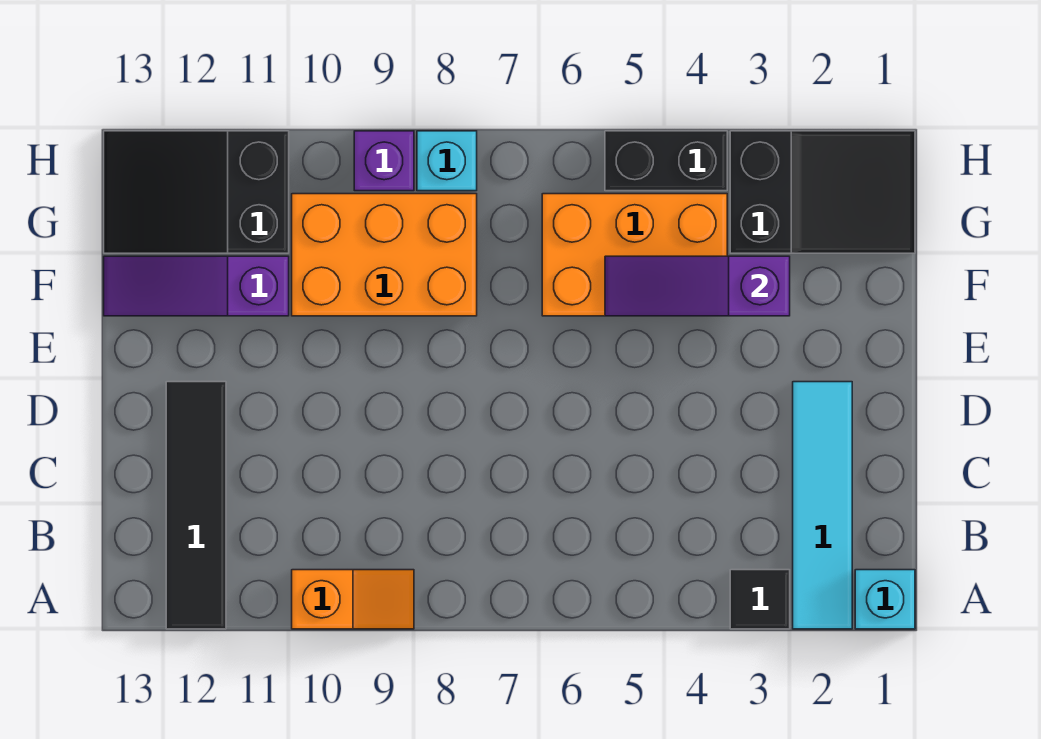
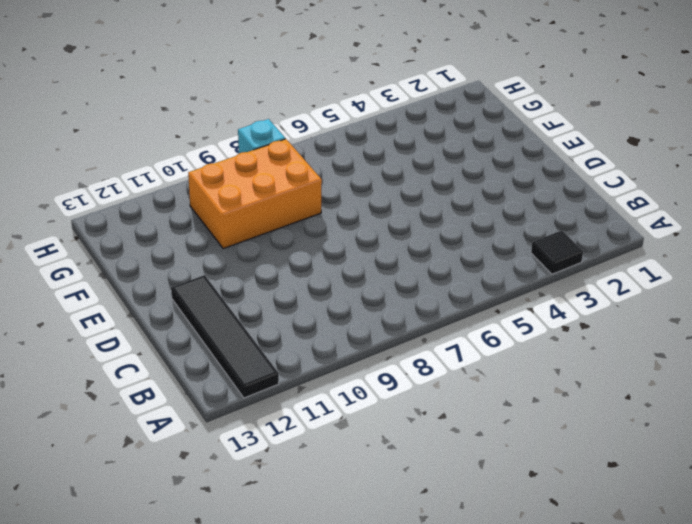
none -> cyan 1x1 brick [855,570,915,629]
none -> cyan 1x4 tile [793,382,852,629]
none -> orange 1x2 slope [292,570,414,629]

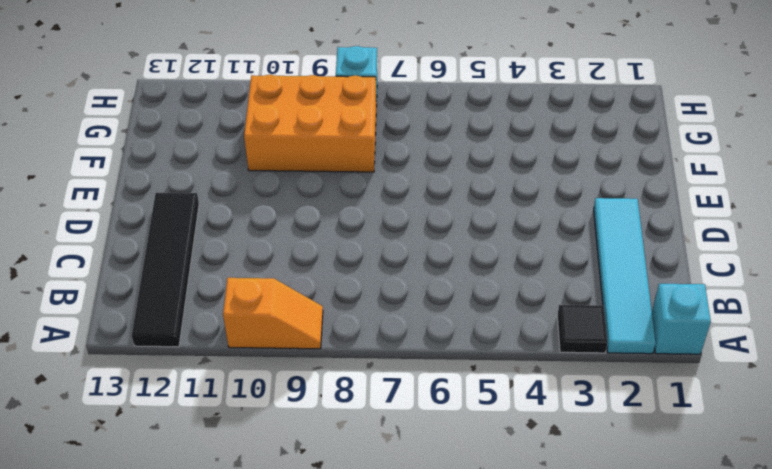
none -> orange 2x3 brick [542,194,727,316]
none -> purple 1x3 slope [104,256,289,316]
none -> black 2x3 slope [730,131,915,253]

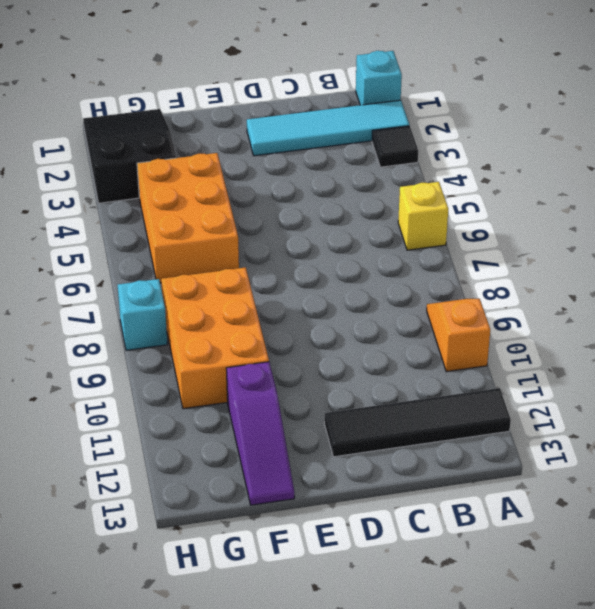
yellow 1x1 brick [398,182,448,250] -> none
none -> black 2x3 slope [104,131,289,253]
none -> black 1x2 brick [605,131,727,191]
none -> purple 1x1 brick [354,131,414,191]

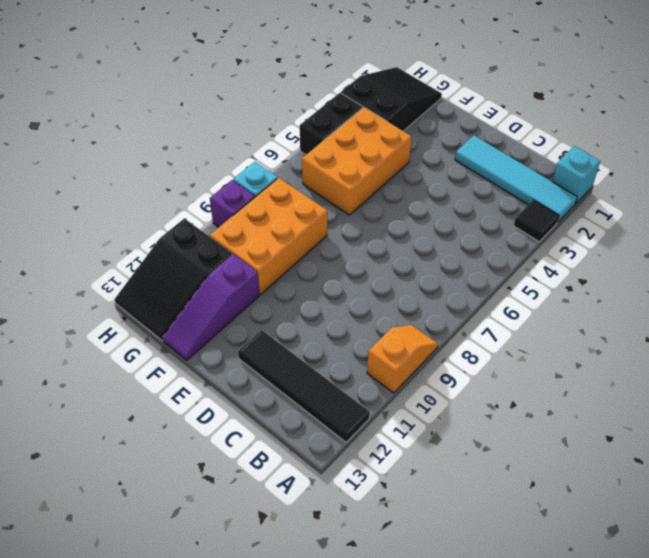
none -> purple 1x3 slope [605,256,790,316]

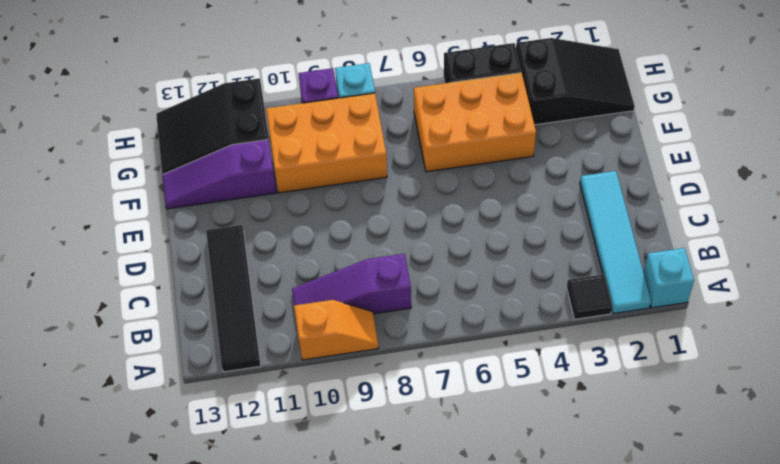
purple 1x3 slope [292,254,411,314] -> purple 1x3 slope moved to [605,256,790,316]

